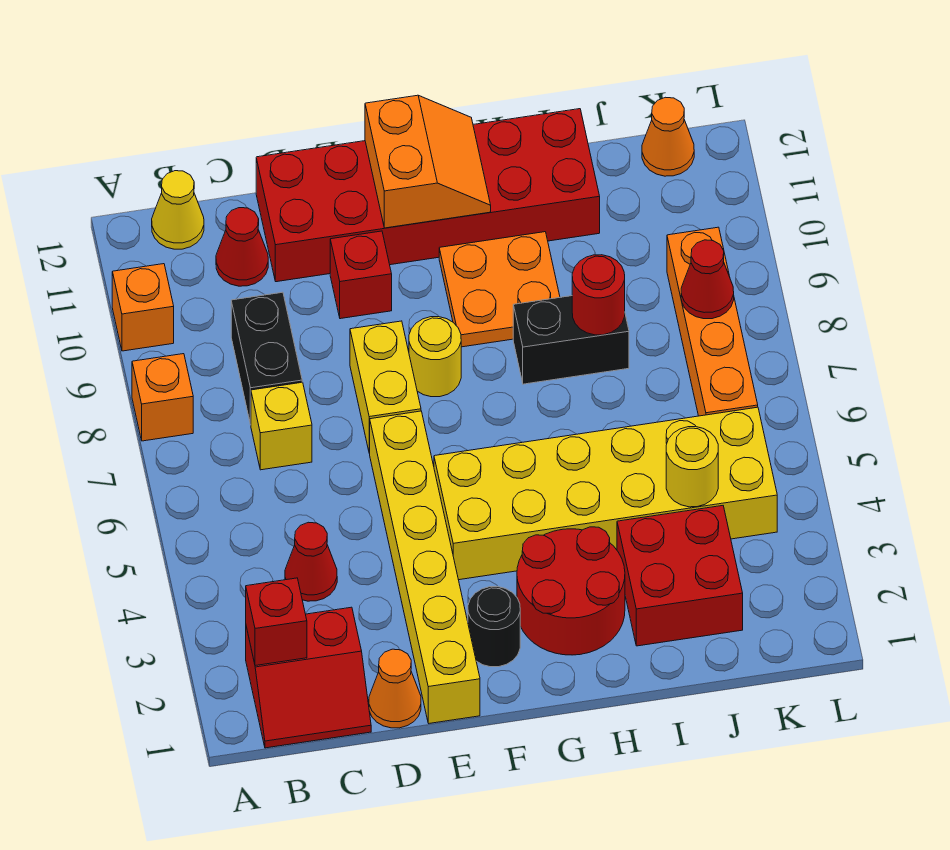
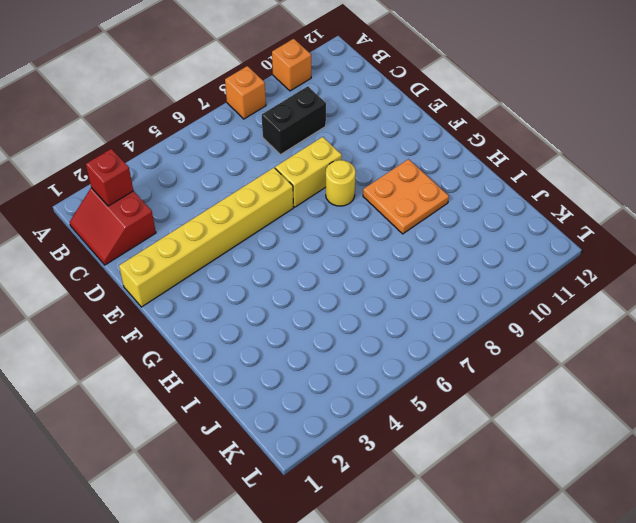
none -> yellow 1x1 cone [152,171,204,249]
none -> red 1x1 cone [285,522,337,601]
none -> yellow 1x1 brick [251,382,312,470]

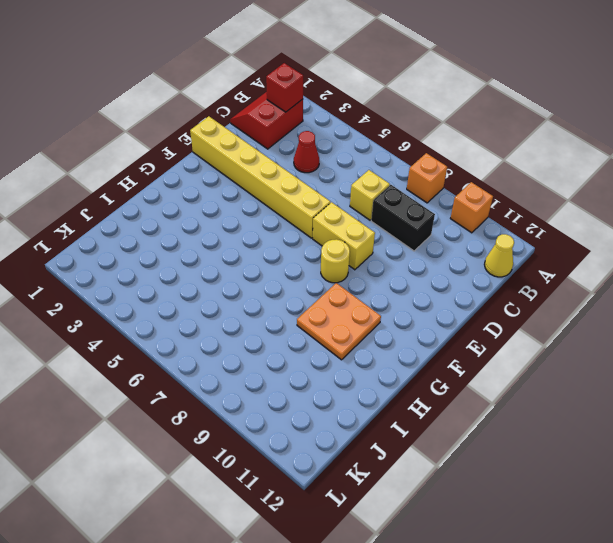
none -> red 1x1 cone [216,208,268,286]
none -> orange 1x1 cone [369,649,421,728]
none -> red 2x6 brick [256,109,600,282]

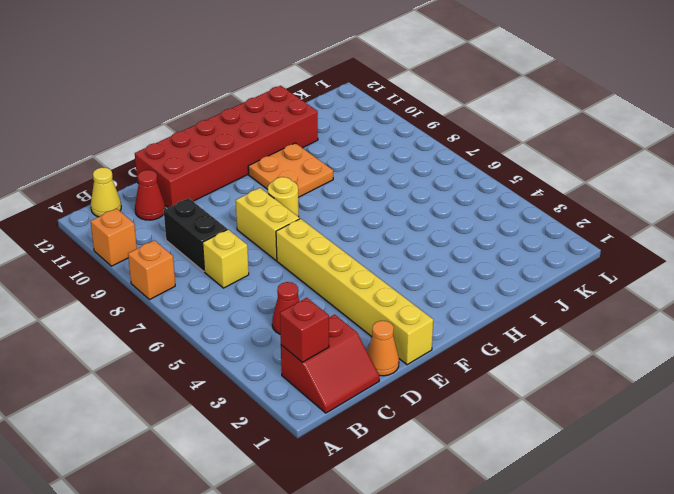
none -> red 1x1 brick [330,231,392,319]
none -> black 1x1 round brick [468,587,520,667]
none -> yellow 2x6 brick [434,407,777,580]

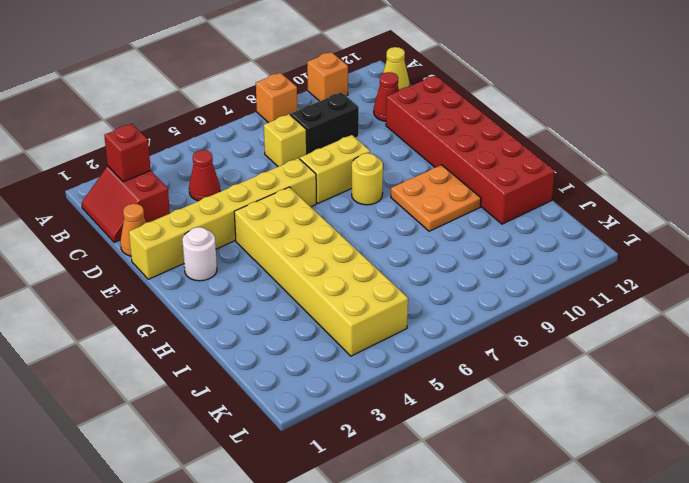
white 1x1 round brick [182,227,217,281] -> black 1x1 round brick [468,587,520,667]
none -> red 1x1 brick [330,231,392,319]
none -> red 2x2 round brick [517,527,625,655]
none -> black 1x2 brick [513,296,629,384]

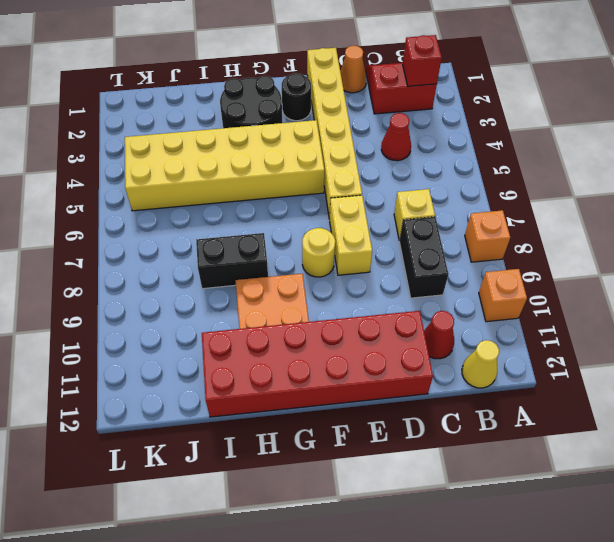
black 2x2 round brick [220,76,282,128] -> red 2x2 round brick [517,527,625,655]
none -> red 1x1 brick [330,231,392,319]
none -> red 2x2 brick [617,506,743,646]
none -> orange 1x4 brick [667,227,758,416]

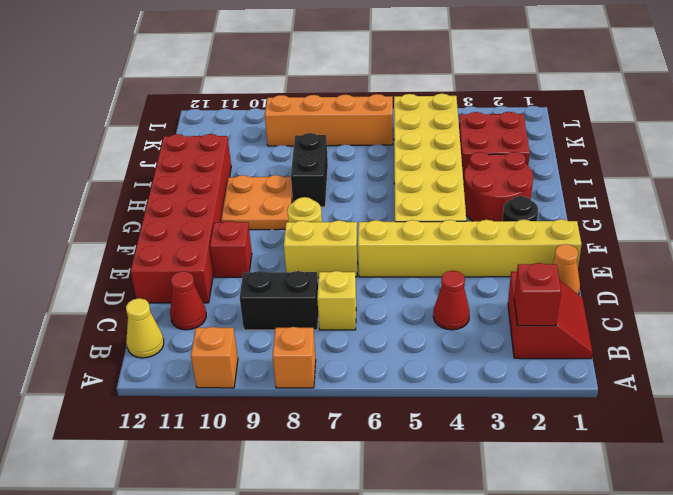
none -> orange 1x1 cone [642,97,694,176]
none -> orange 2x2 slope [365,95,491,228]
none -> red 1x1 round brick [572,255,625,335]

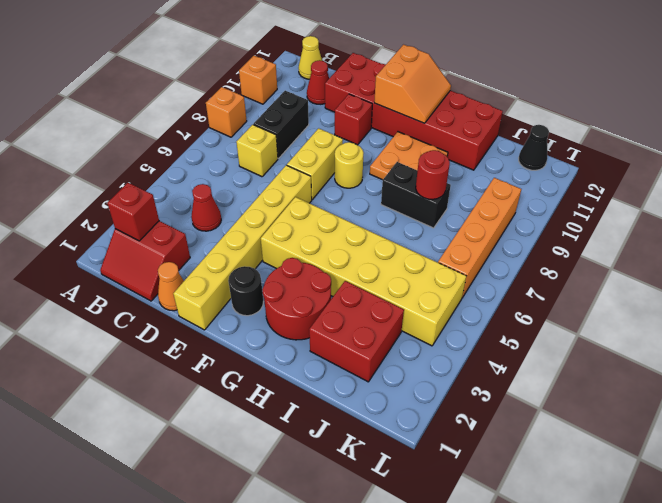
black 1x1 cone [519,125,549,170] -> orange 1x1 cone [642,97,694,176]
none -> yellow 1x1 round brick [666,427,718,507]
none -> red 1x1 cone [681,240,734,319]

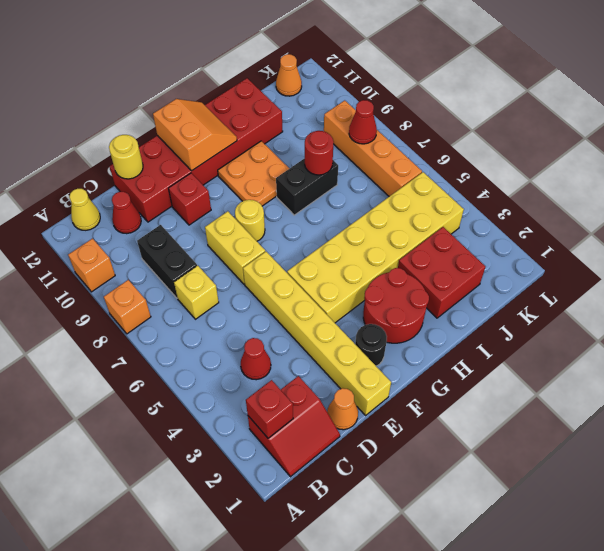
yellow 1x1 round brick [109,135,143,179] -> yellow 1x1 round brick moved to [666,427,718,507]

